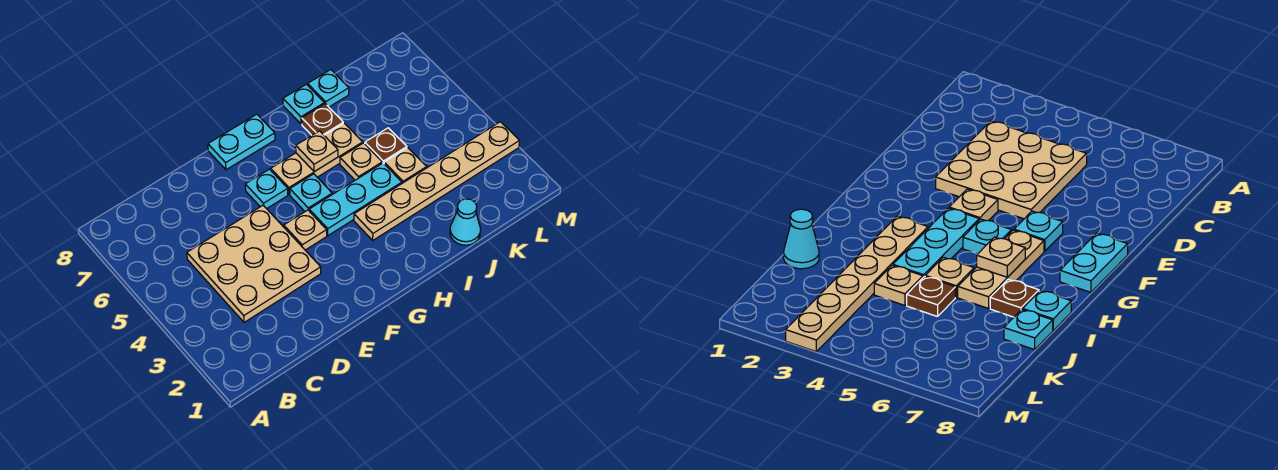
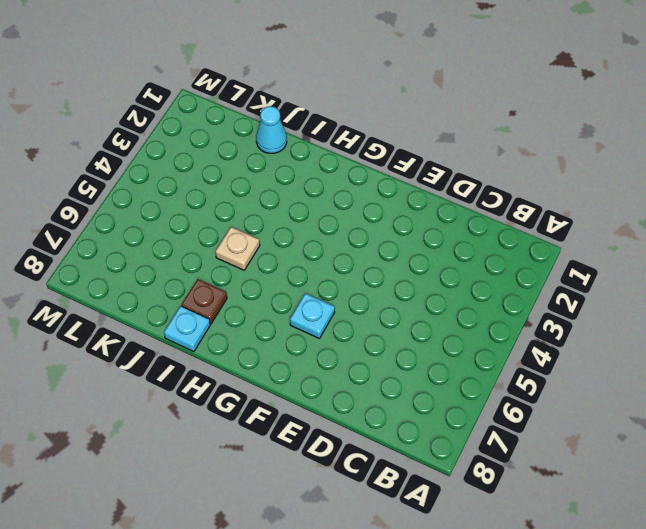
none -> tan 3x3 plate [187,205,321,322]
none -> tan 1x1 plate [284,210,327,250]
none -> cyan 1x2 plate [208,114,275,170]

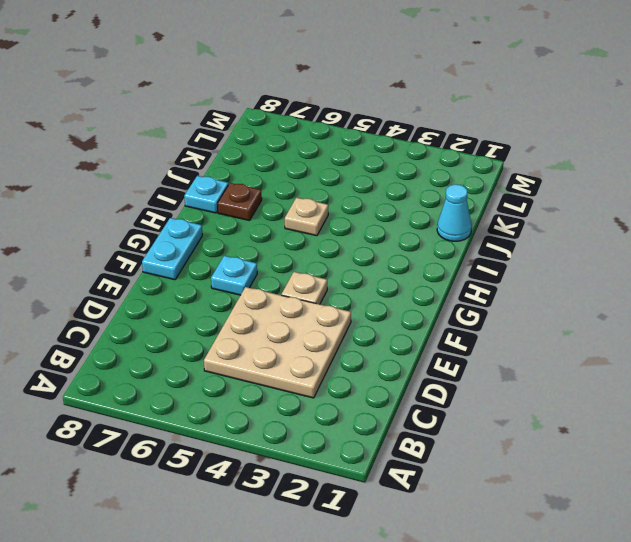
none -> cyan 1x3 plate [309,163,402,236]
none -> cyan 1x1 plate [290,174,332,211]
none -> tan 1x3 plate [271,123,363,195]

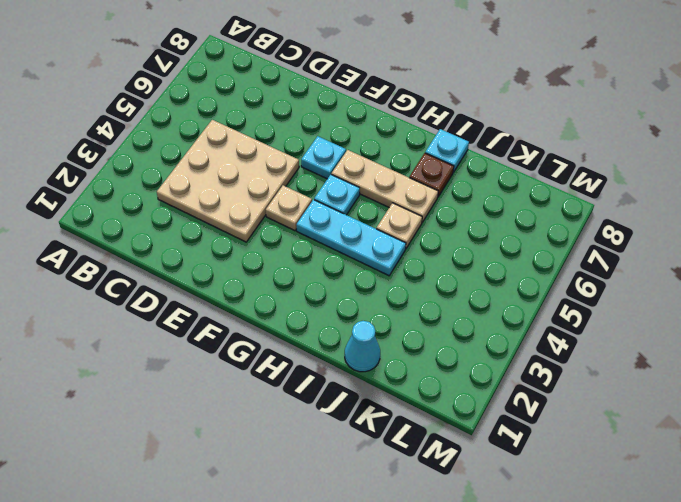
none -> cyan 1x2 plate [208,114,275,170]
none -> tan 1x6 plate [354,122,519,240]
none -> tan 1x1 plate [384,148,427,183]

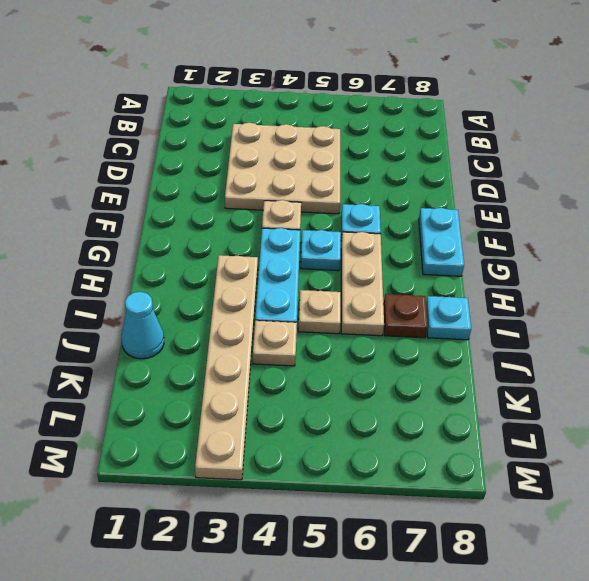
none -> brown 1x1 plate [365,128,407,163]
none -> cyan 1x1 plate [308,70,349,107]
none -> tan 1x1 plate [296,131,338,172]

